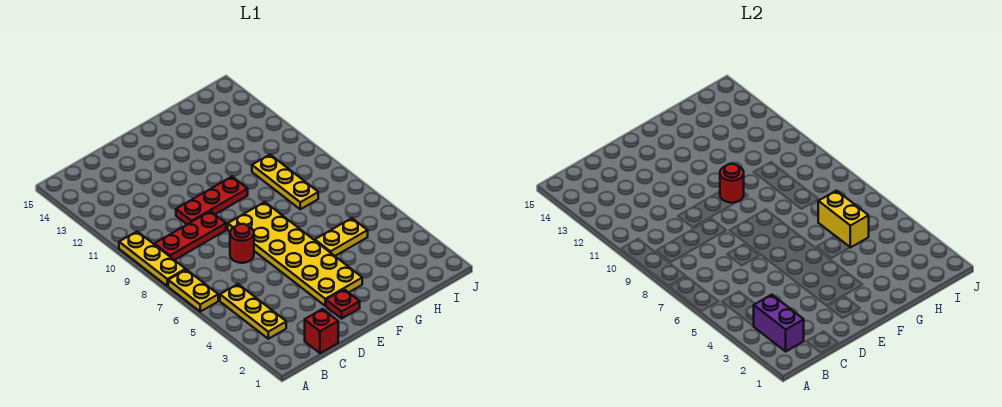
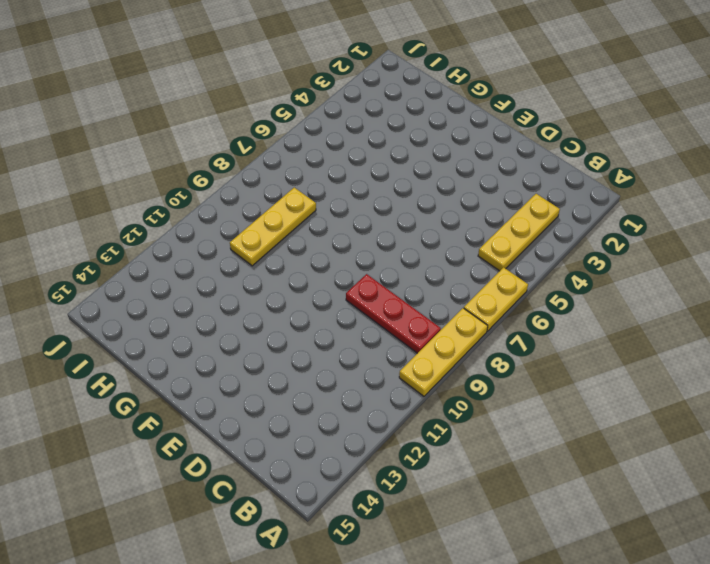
none -> red 1x1 brick [305,309,338,353]
none -> red 1x1 round brick [230,224,254,263]
none -> red 1x3 plate [176,177,248,224]

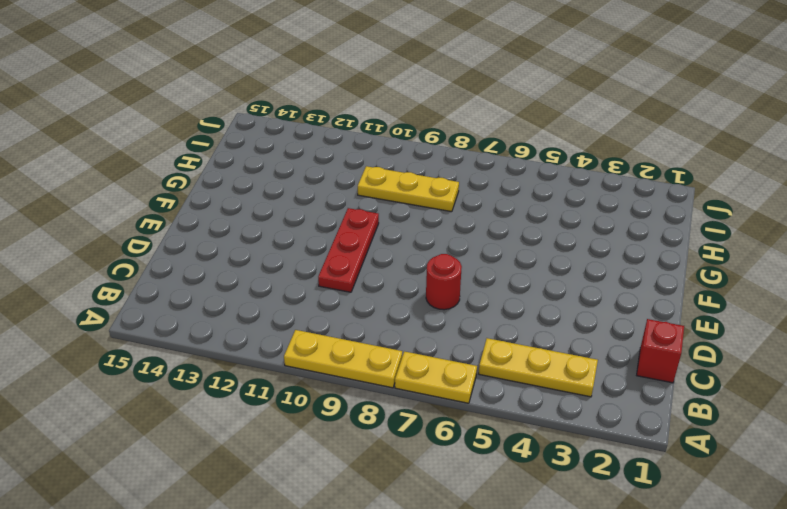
none -> red 1x3 plate [154,211,226,260]
none -> red 1x1 plate [326,289,360,318]
none -> yellow 2x6 plate [228,202,362,306]

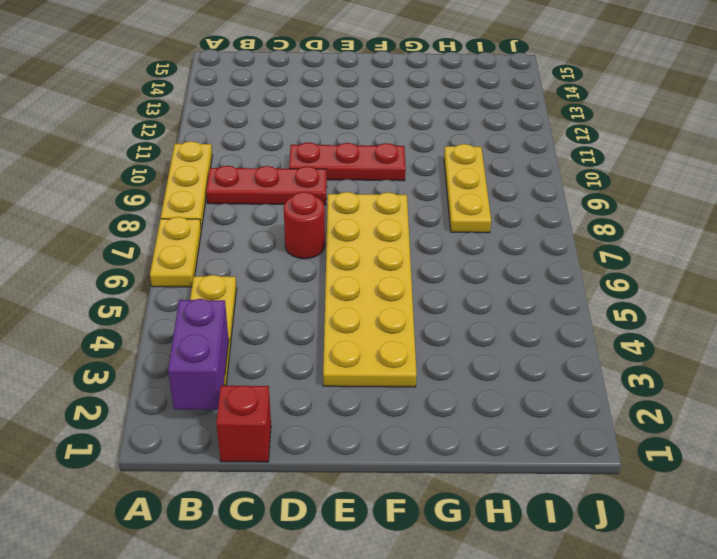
none -> red 1x1 plate [326,289,360,318]
none -> yellow 1x2 plate [315,218,368,256]
none -> red 1x1 round brick [720,164,744,203]

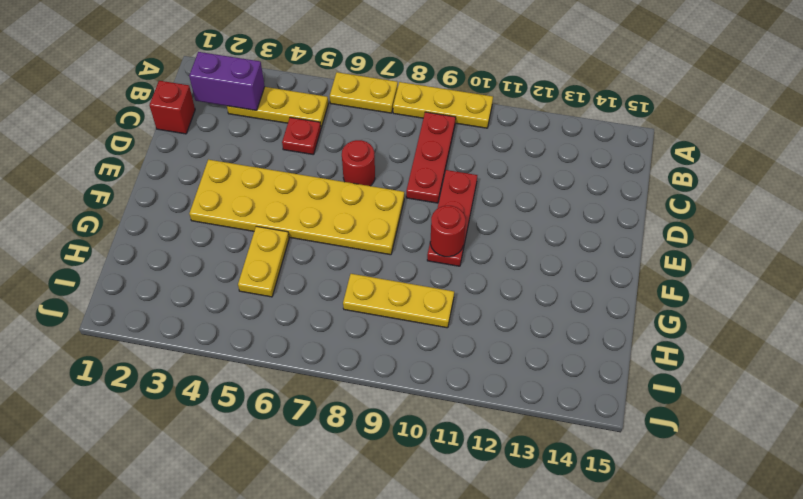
red 1x1 plate [282,117,321,155] -> red 1x1 plate moved to [326,289,360,318]
none -> yellow 1x2 brick [818,191,869,248]

